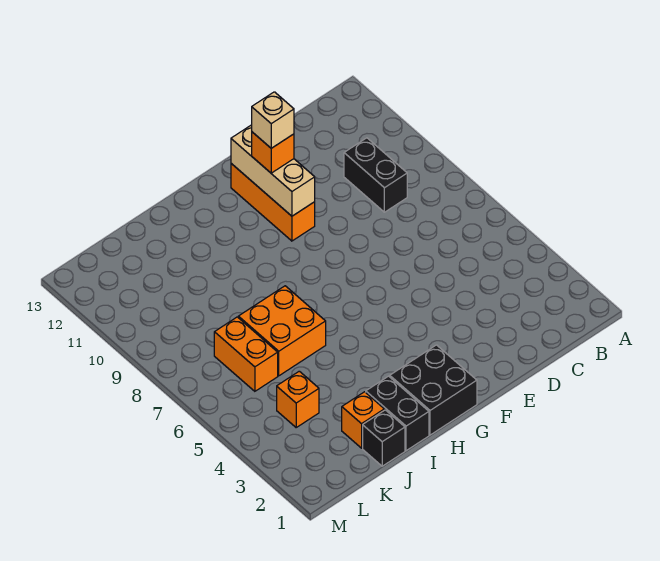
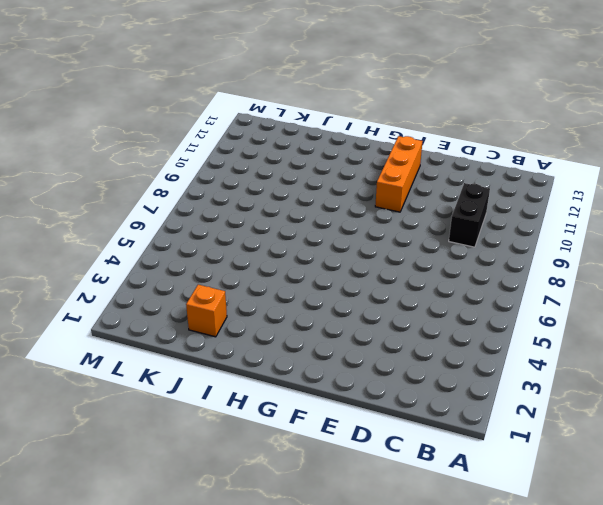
none -> black 2x2 brick [390,345,477,435]
none -> black 1x2 brick [366,376,429,451]
none -> orange 2x2 brick [238,286,326,376]

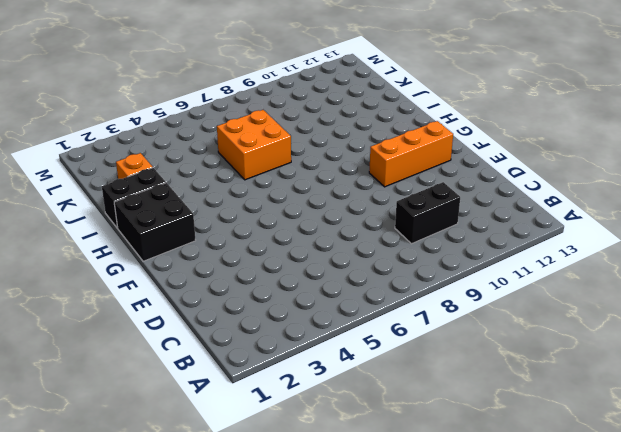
none -> black 1x1 brick [363,410,405,466]
none -> orange 1x1 brick [277,371,319,427]
none -> orange 1x2 brick [214,317,278,391]

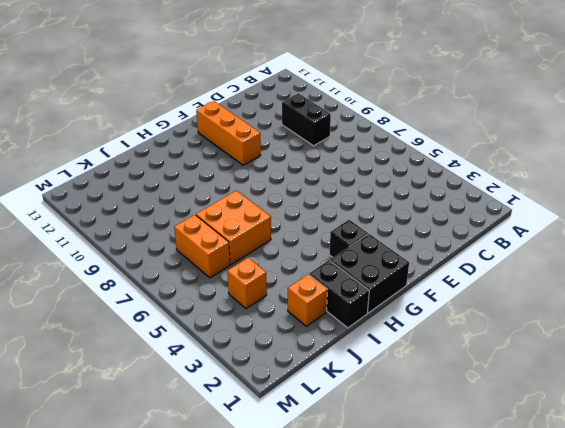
black 1x1 brick [329,220,368,257] -> black 1x1 brick moved to [363,410,405,466]
none -> tan 1x3 brick [231,125,315,216]
none -> orange 1x1 brick [252,132,294,173]
none -> tan 1x1 brick [252,92,294,148]

